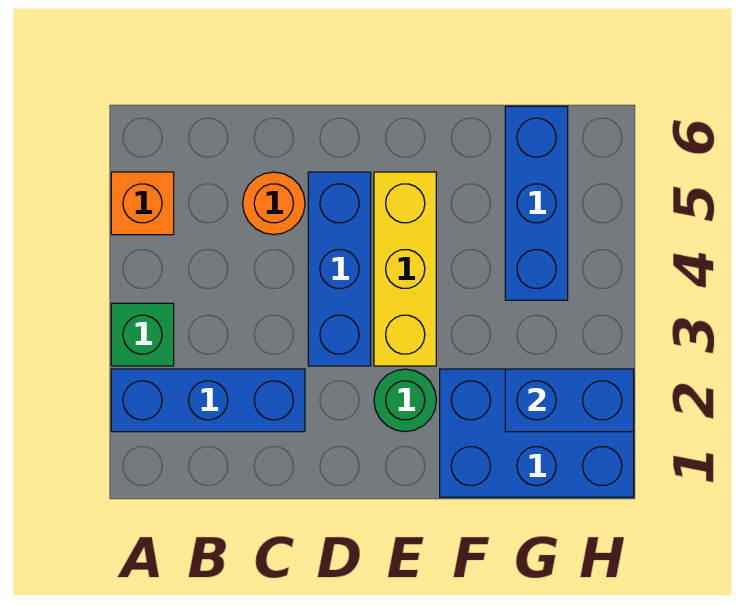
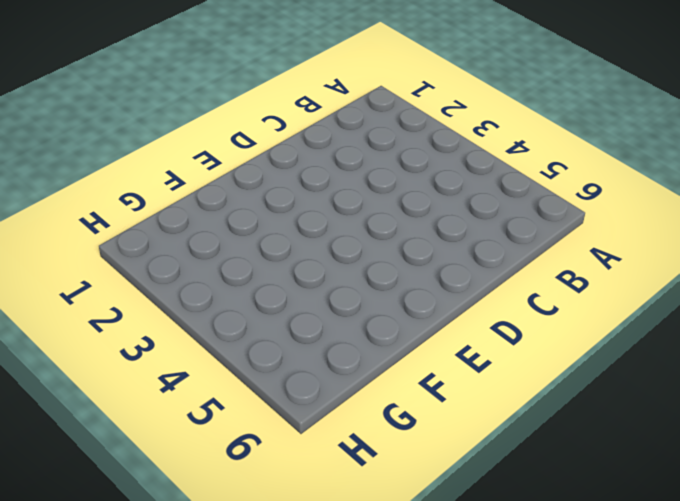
none -> blue 1x3 brick [111,369,305,432]
none -> green 1x1 brick [111,303,174,366]

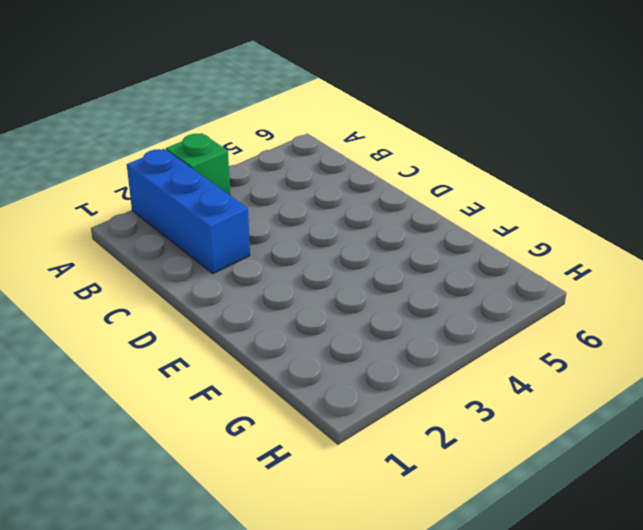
none -> orange 1x1 brick [111,172,174,235]
none -> orange 1x1 round brick [243,172,305,235]

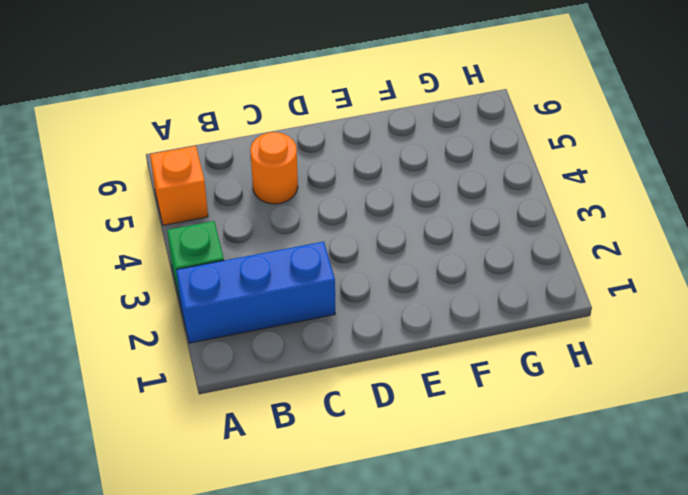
none -> blue 1x3 brick [308,172,371,366]
none -> green 1x1 round brick [374,369,436,432]

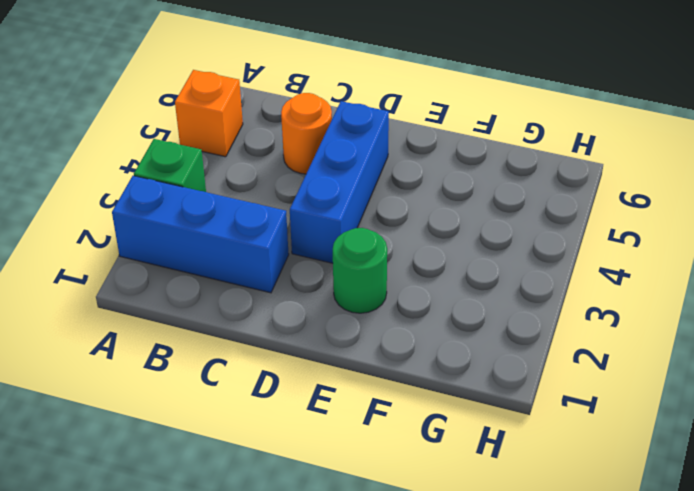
none -> yellow 1x3 brick [374,172,436,366]
none -> blue 2x3 brick [440,369,634,497]

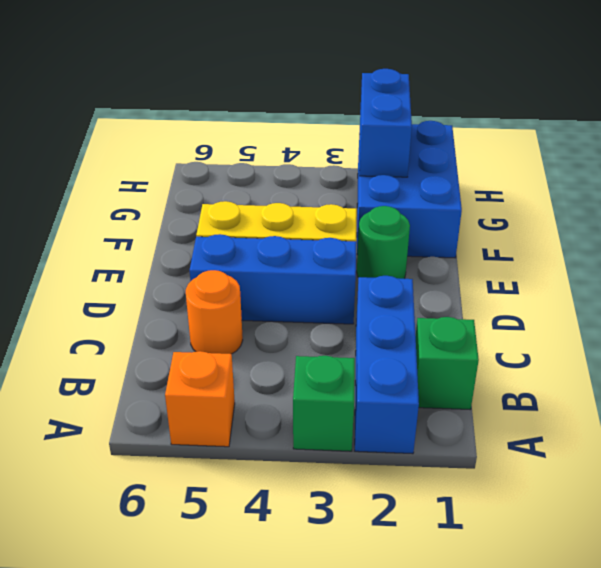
green 1x1 brick [416,317,479,409] -> none
none -> blue 1x3 brick [505,106,568,300]

